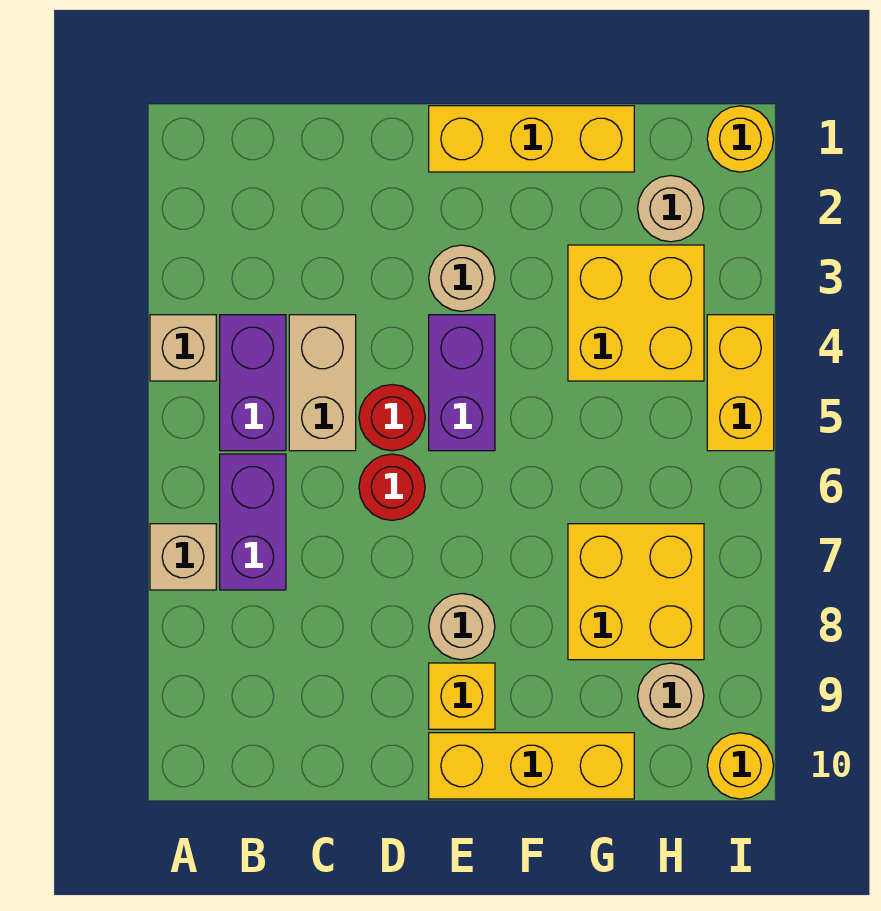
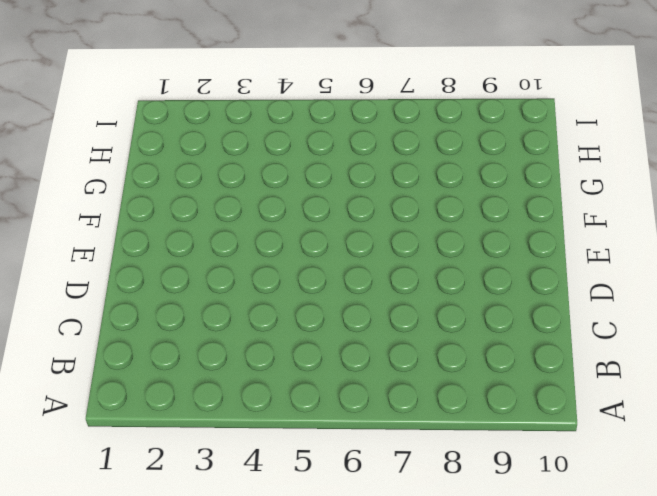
none -> tan 1x1 brick [150,315,216,381]
none -> tan 1x1 brick [150,524,216,590]
none -> purple 1x2 brick [220,315,286,451]

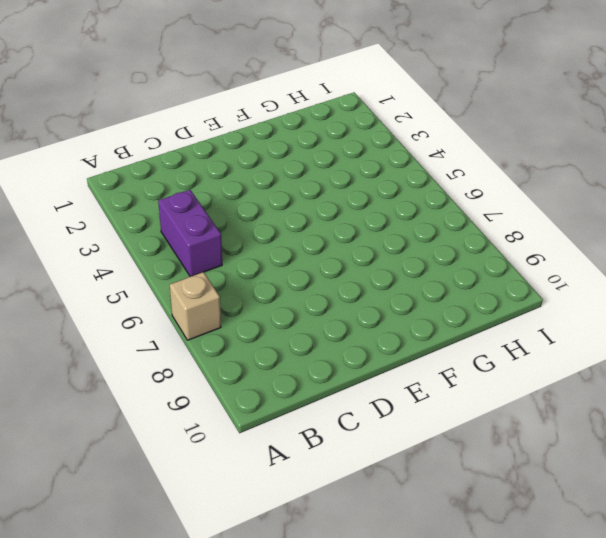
none -> tan 1x1 brick [150,315,216,381]
none -> purple 1x2 brick [220,454,286,590]
none -> tan 1x2 brick [289,315,356,451]

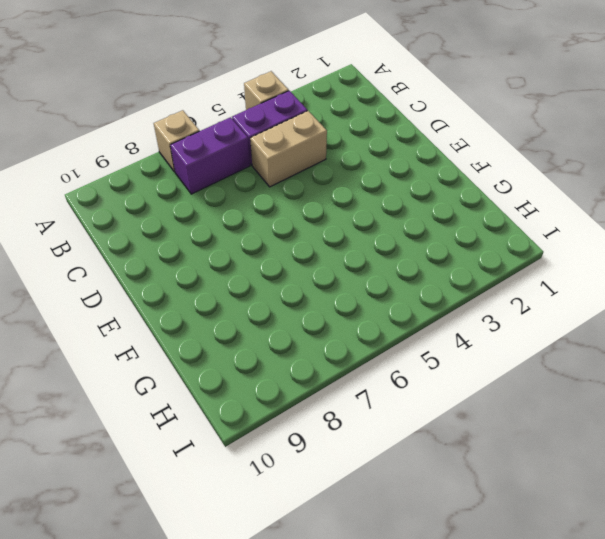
none -> red 1x1 round brick [359,385,425,451]
none -> red 1x1 round brick [359,454,425,520]
none -> yellow 1x3 brick [429,106,634,172]

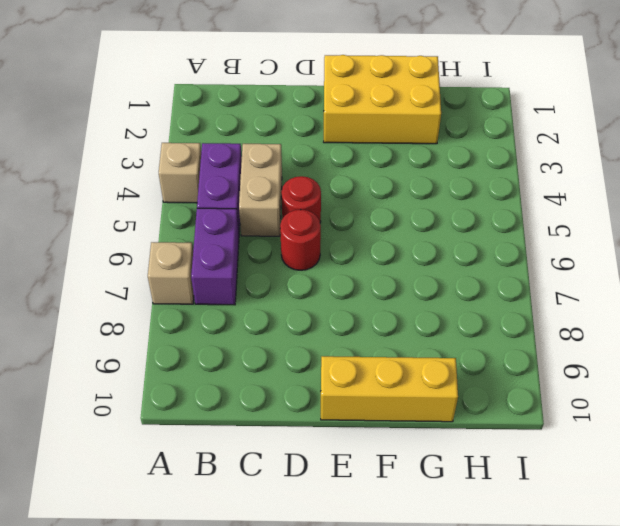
yellow 2x3 brick [324,55,441,144] -> yellow 1x3 brick [429,106,634,172]
none -> tan 1x1 round brick [429,245,495,311]
none -> purple 1x2 brick [429,315,495,451]
none -> tan 1x1 round brick [429,593,495,660]

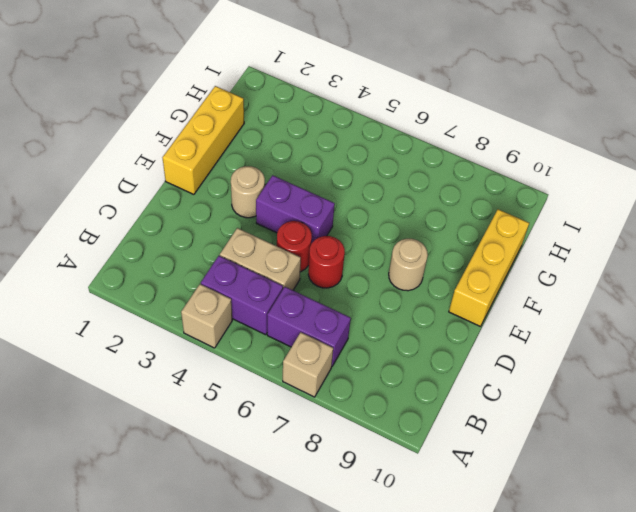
none -> yellow 1x1 brick [429,663,495,729]
none -> yellow 2x2 brick [568,245,704,381]
none -> yellow 2x2 brick [568,524,704,660]

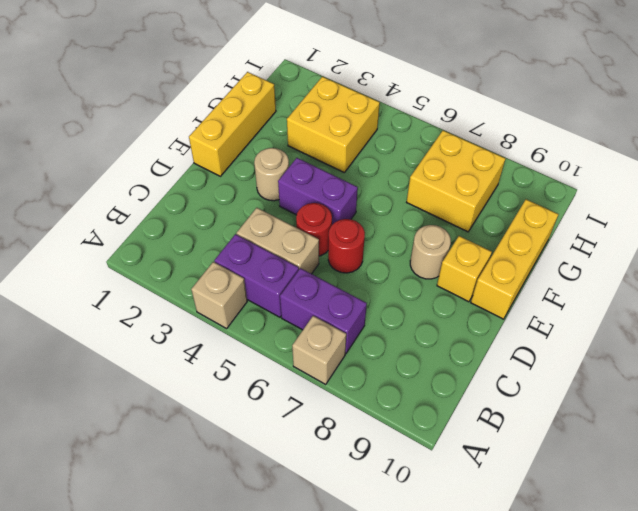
none -> tan 1x1 round brick [638,176,704,242]
none -> tan 1x1 round brick [638,663,704,729]
none -> yellow 1x1 round brick [707,106,774,172]

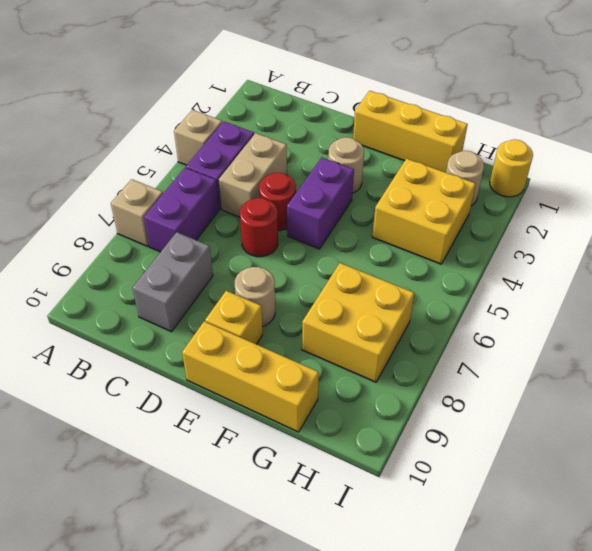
grey 1x2 brick [132,232,213,332] -> none
none -> tan 1x1 round brick [638,663,704,729]
none -> yellow 1x2 brick [707,315,774,451]
none -> yellow 1x1 round brick [707,733,774,799]

